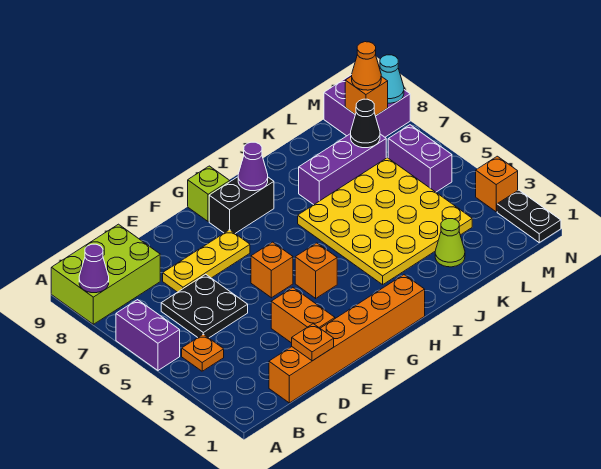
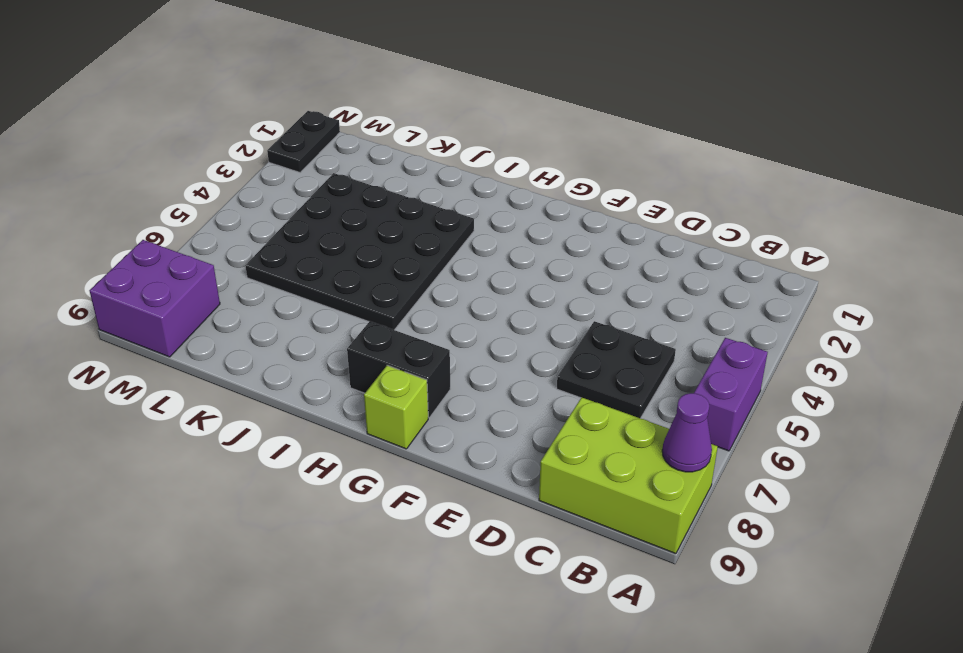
black 4x4 plate [246,173,474,330] -> yellow 4x4 plate [298,158,472,285]
none -> orange 1x1 plate [182,334,224,371]
none -> orange 1x6 brick [269,275,425,403]
none -> yellow 1x3 plate [163,230,250,292]

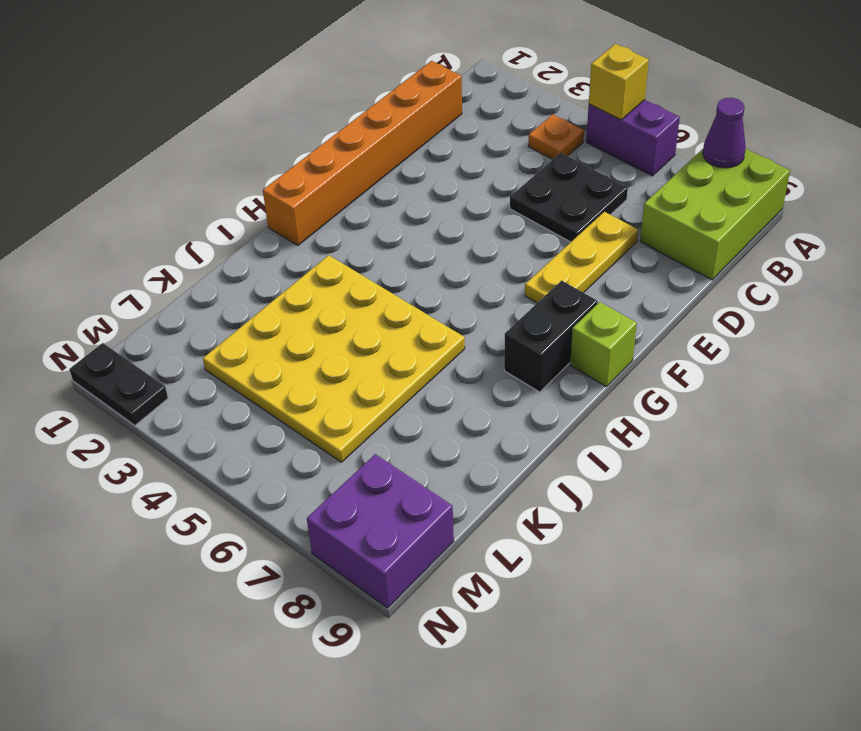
yellow 1x1 brick [589,44,649,120] -> none
none -> orange 1x2 brick [271,288,335,343]
none -> orange 1x1 brick [251,242,293,298]
none -> orange 1x1 brick [295,243,337,298]

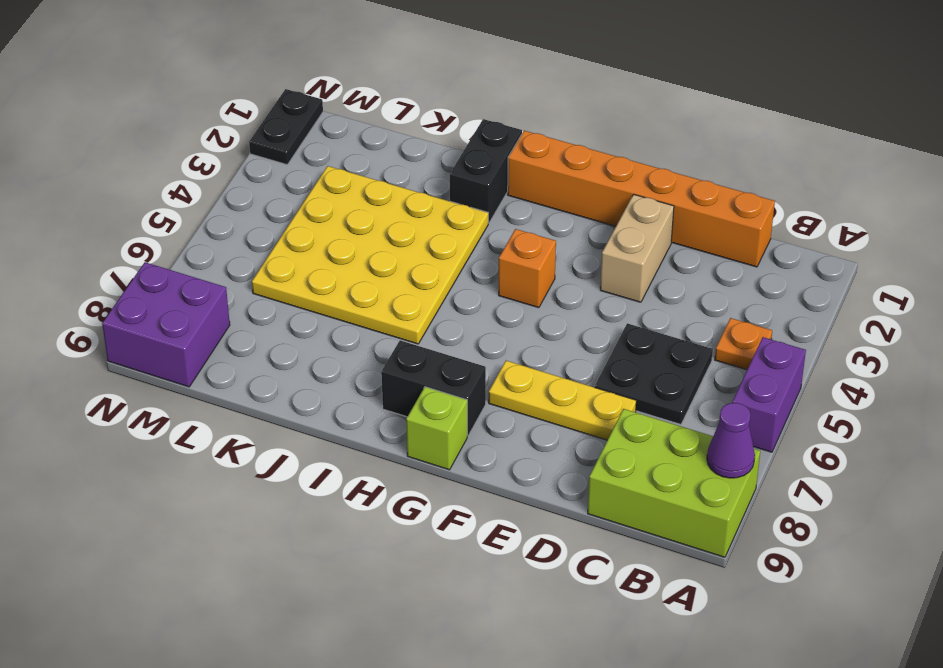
tan 1x2 brick [600,194,674,302] -> orange 1x2 brick [271,288,335,343]
black 1x2 brick [450,119,522,223] -> none
none -> orange 1x1 brick [251,242,293,298]
none -> purple 1x3 brick [299,134,386,205]
none -> lime 1x1 cone [435,219,465,267]

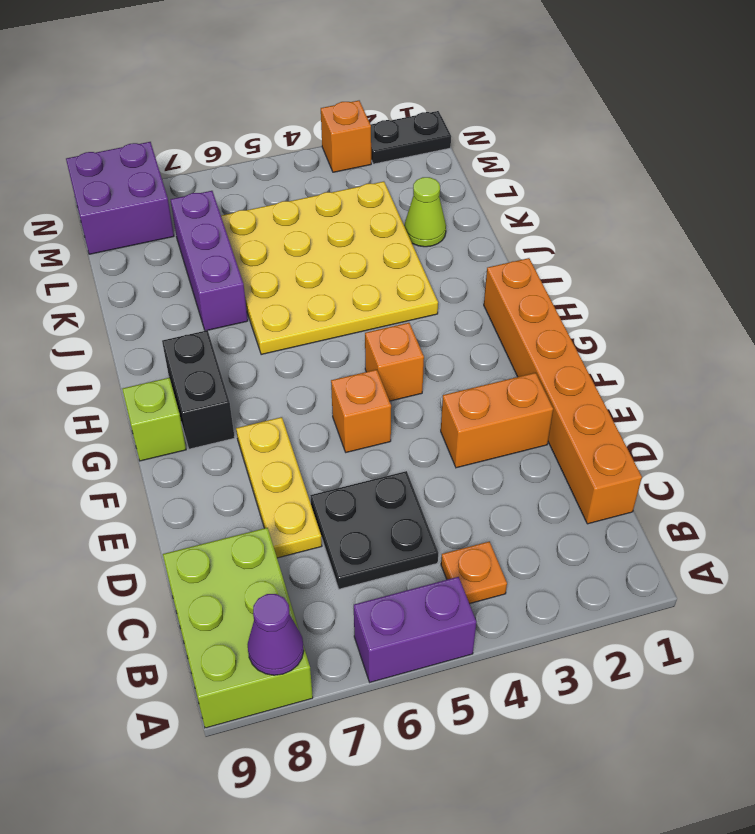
none -> purple 1x2 brick [388,125,452,192]
none -> orange 1x1 plate [292,324,334,361]
none -> purple 1x1 cone [238,142,268,191]

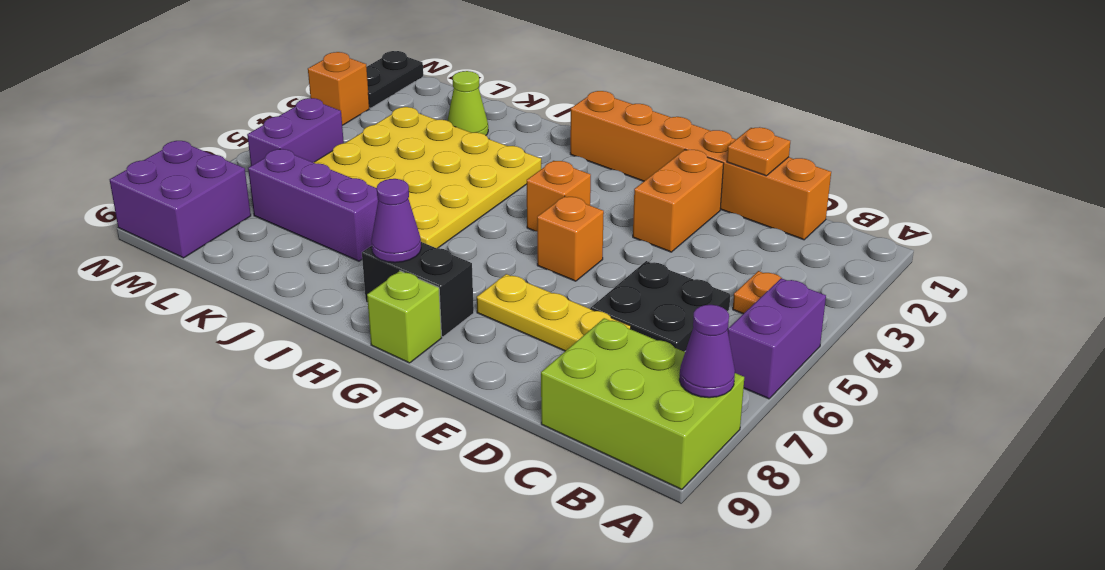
none -> black 1x1 cone [351,99,380,148]
none -> orange 1x1 brick [345,76,388,116]
none -> cyan 1x1 cone [380,55,404,103]

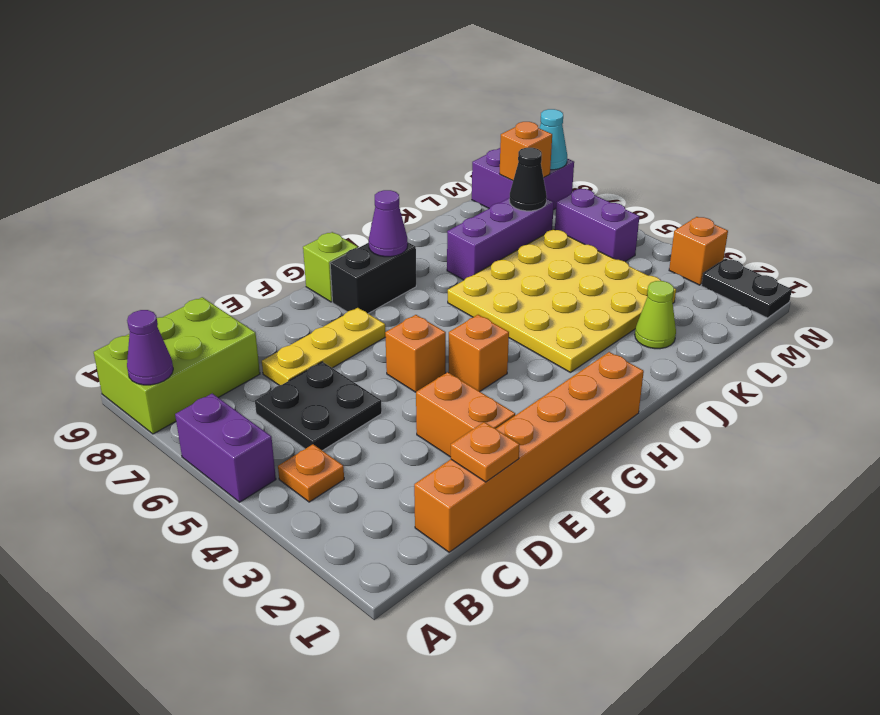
none -> orange 1x1 cone [352,42,381,90]

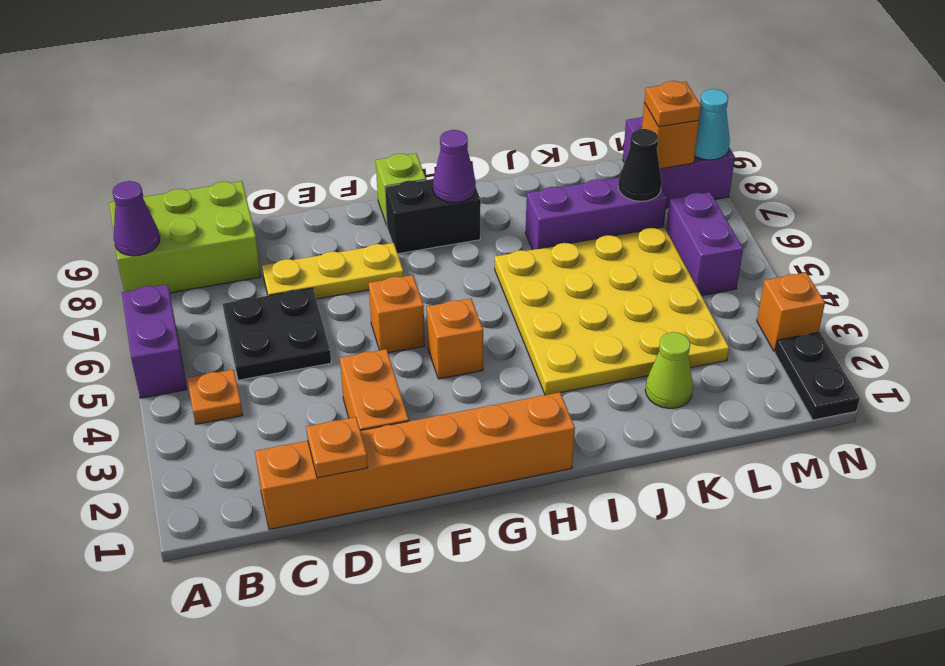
orange 1x1 plate [644,81,701,127] -> orange 1x1 cone [352,42,381,90]

